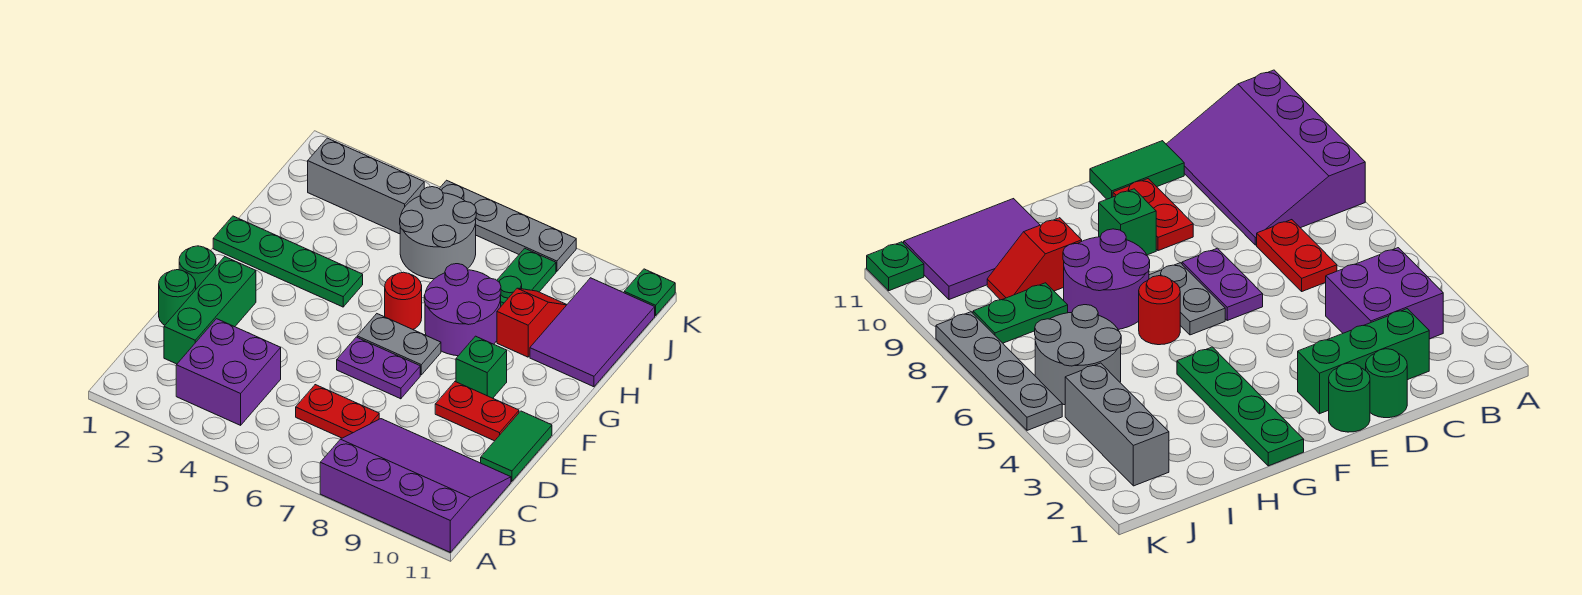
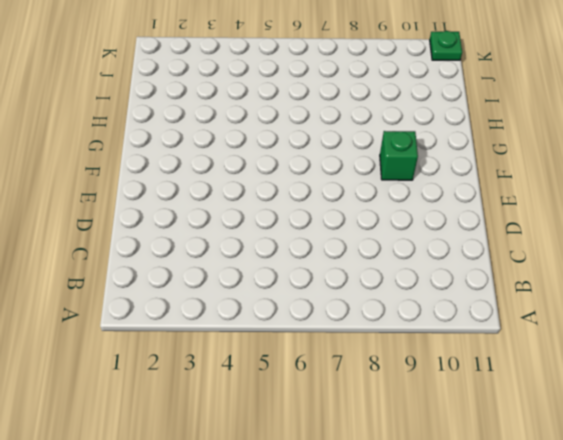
none -> purple 3x4 slope [320,419,511,552]
none -> purple 2x2 brick [176,319,281,425]
none -> green 1x3 brick [164,257,256,364]

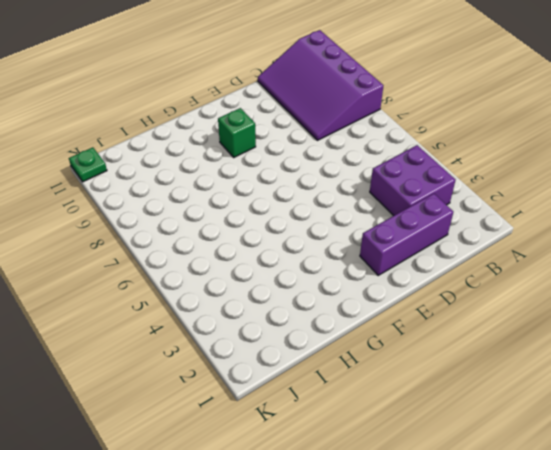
purple 1x3 brick [360,194,453,275] -> green 1x3 brick [164,257,256,364]
none -> red 1x2 plate [296,385,379,438]
none -> green 1x1 round brick [159,270,196,325]
none -> green 1x2 tile [481,411,552,481]

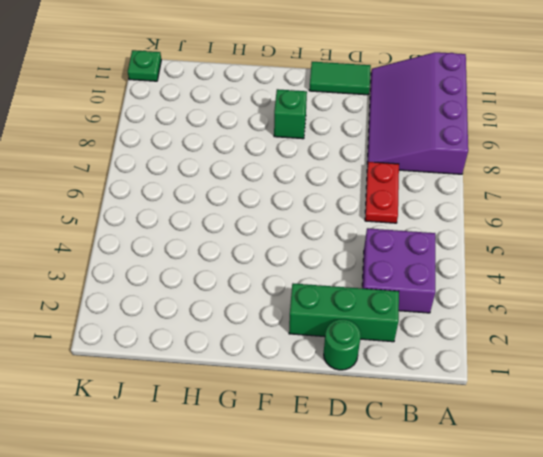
none -> green 1x1 round brick [179,246,216,289]
none -> purple 1x2 plate [337,337,420,399]
none -> red 1x2 plate [435,382,519,441]

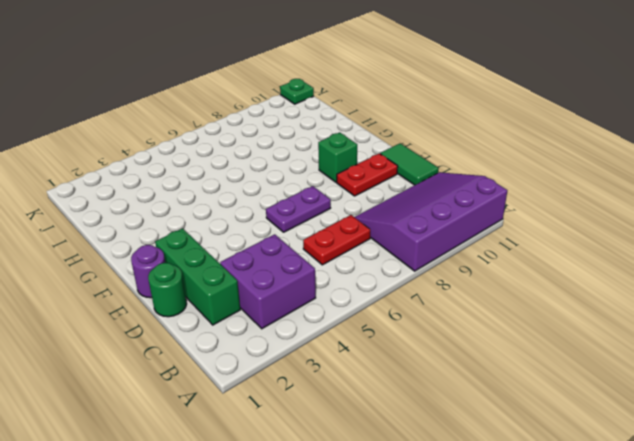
purple 1x1 round brick [131,245,165,298] -> green 1x1 round brick [179,246,216,289]
none -> grey 1x2 plate [357,314,441,375]
none -> green 1x4 plate [213,216,363,307]
none -> red 1x1 round brick [385,272,422,329]

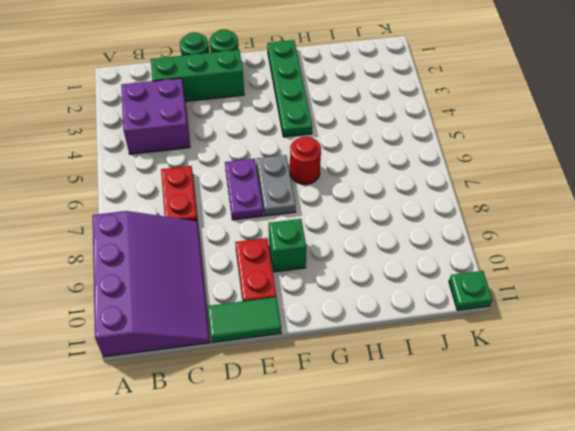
none -> purple 2x2 round brick [424,264,501,356]
none -> red 1x2 slope [497,288,567,357]
none -> purple 2x3 tile [530,278,655,387]

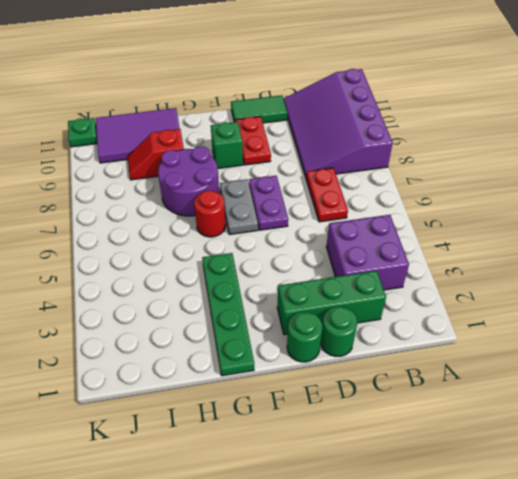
none -> grey 2x2 round brick [400,187,476,279]
none -> green 1x2 plate [497,248,556,306]
none -> grey 1x3 brick [308,138,424,234]

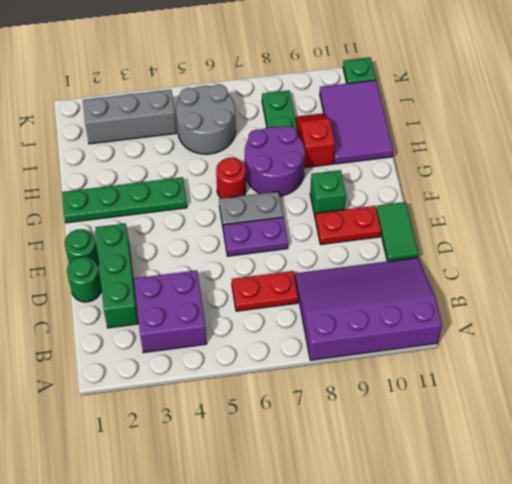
none -> grey 1x4 plate [439,180,576,271]

